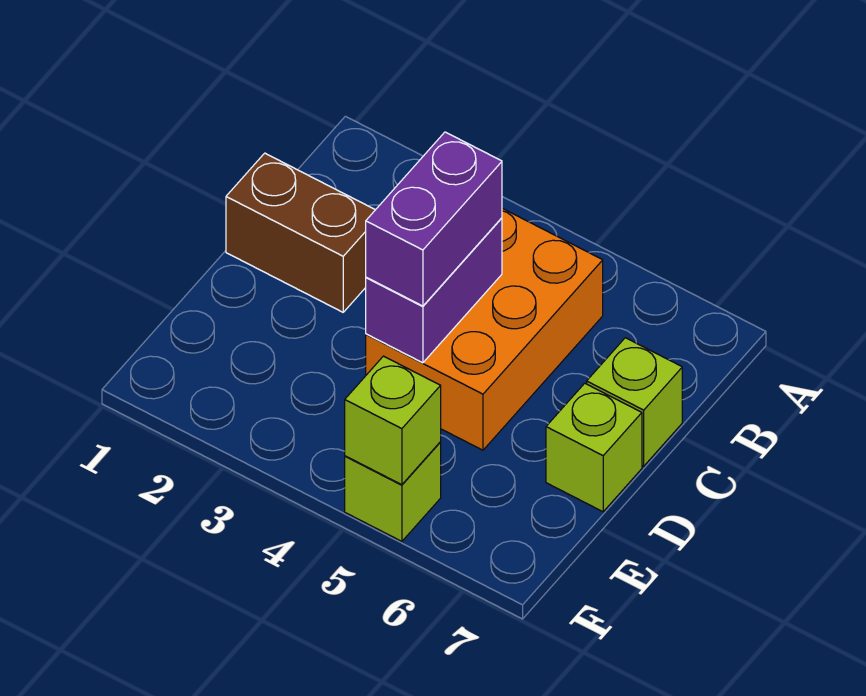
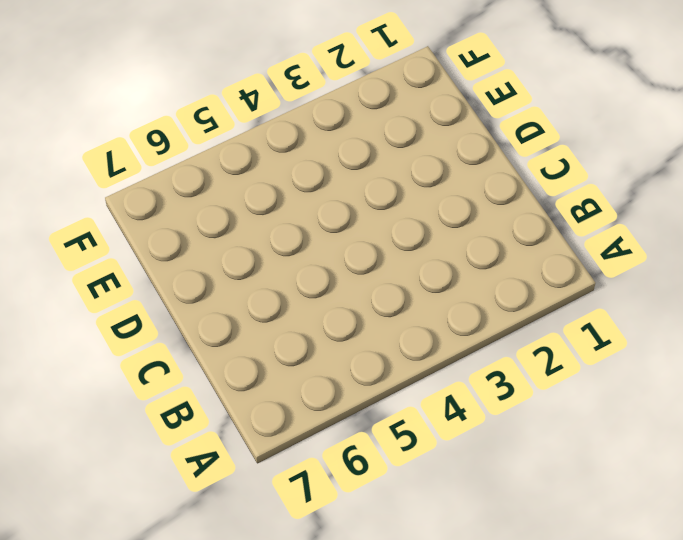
none -> orange 2x3 brick [366,208,603,450]
none -> brown 1x2 brick [226,153,375,312]

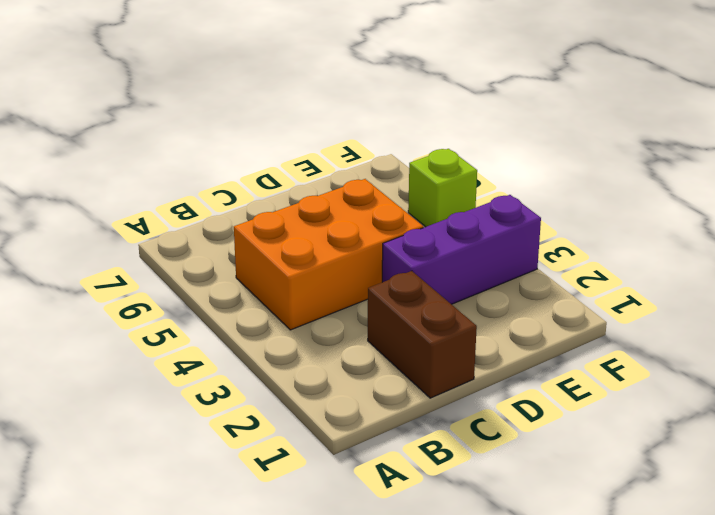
purple 1x3 brick [382,195,541,304] -> none
none -> lime 1x1 brick [587,338,682,466]
none -> lime 1x1 brick [546,383,642,512]

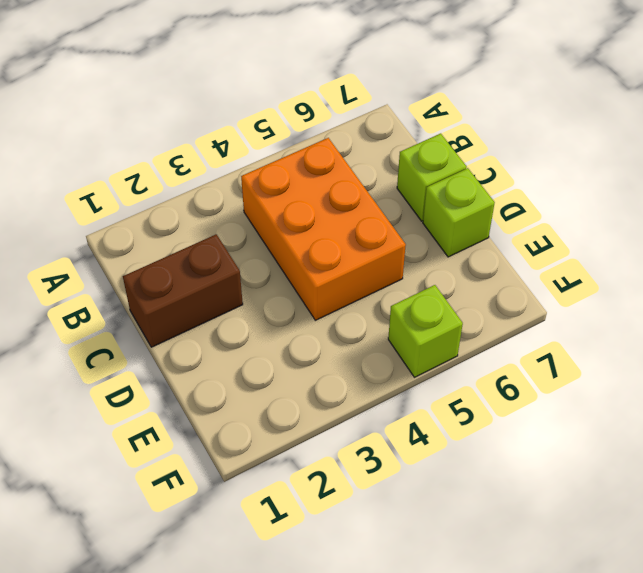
none -> purple 1x2 brick [366,218,502,363]
none -> lime 1x1 brick [345,356,441,485]

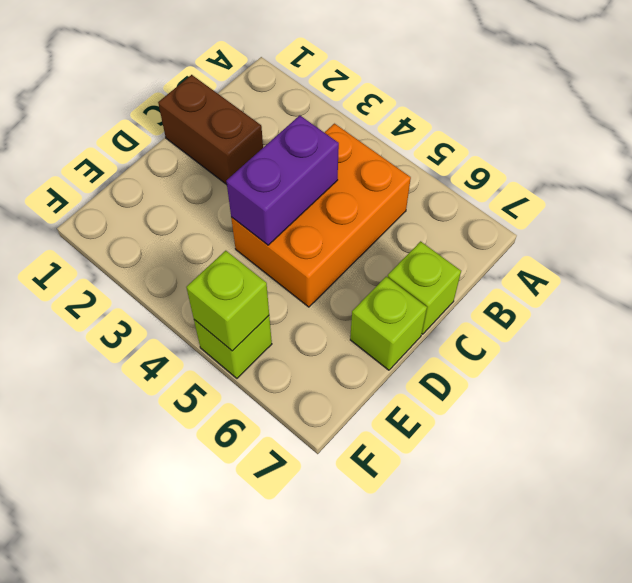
none -> purple 1x2 brick [366,132,502,306]

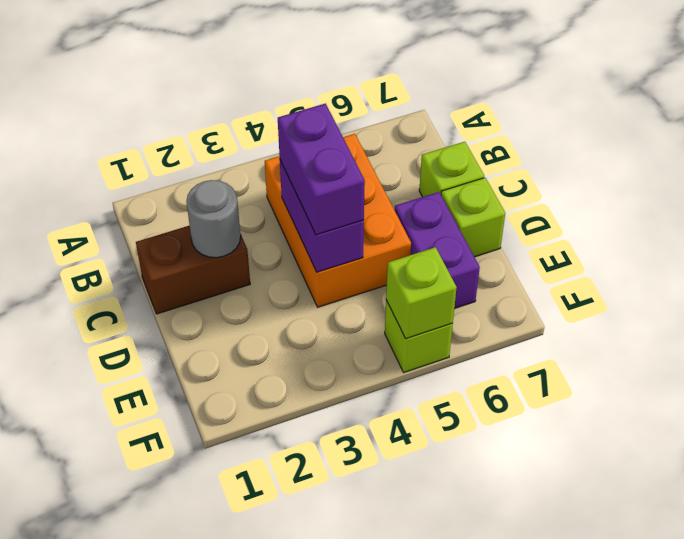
grey 1x1 round brick [186,180,241,258] -> none
purple 1x2 brick [395,192,480,309] -> none

